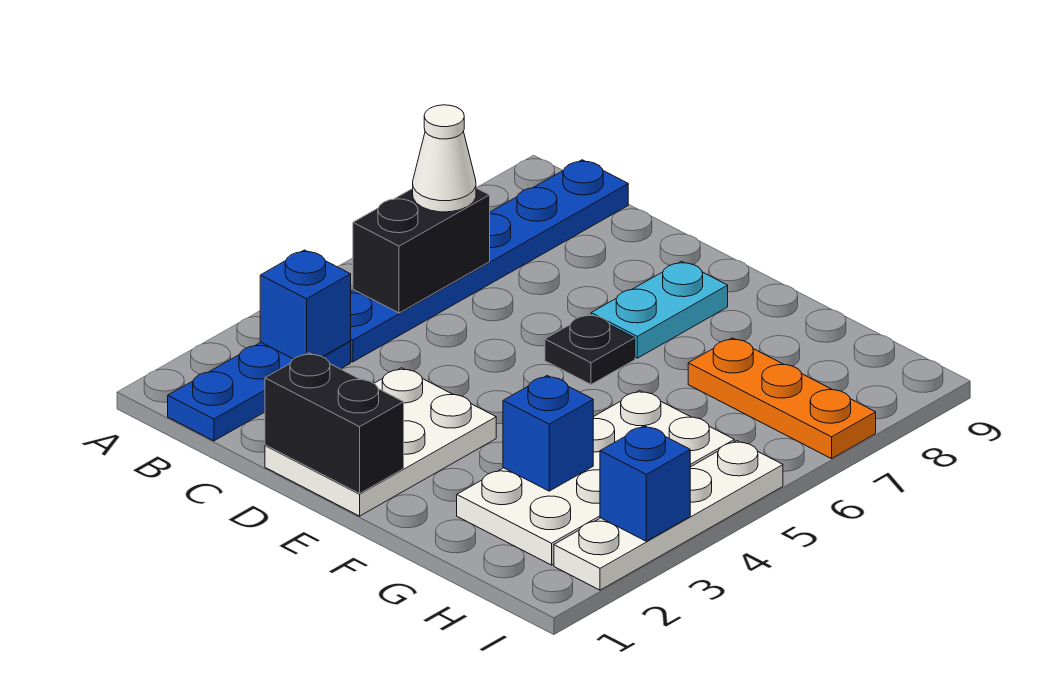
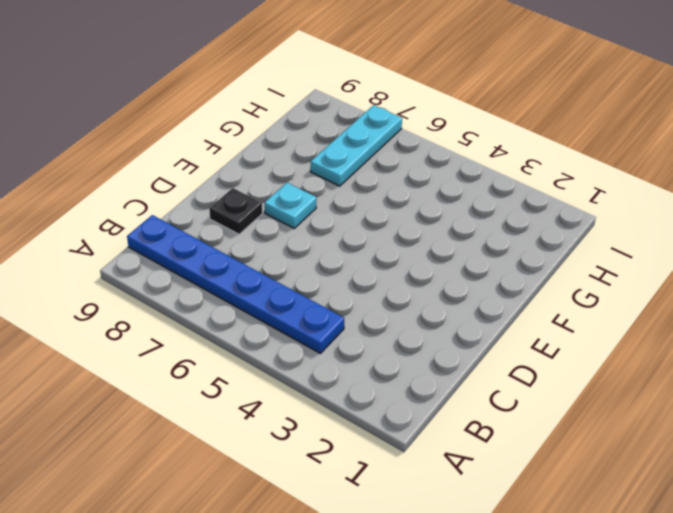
black 1x1 plate [209,188,262,234] -> black 1x1 plate moved to [545,314,635,384]
cyan 1x1 plate [265,183,316,228] -> cyan 1x2 plate [591,261,728,358]
cyan 1x3 plate [311,105,402,186] -> orange 1x3 plate [688,338,876,459]
none -> blue 1x3 plate [168,341,351,441]
none -> white 2x3 plate [265,368,496,516]
none -> white 2x4 plate [457,391,734,565]

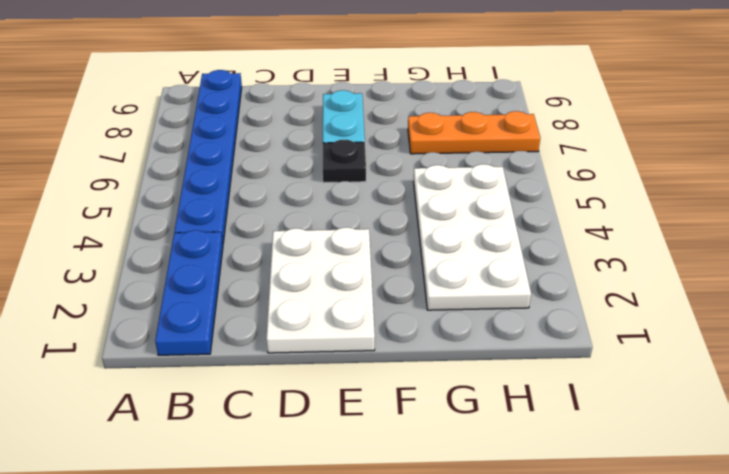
none -> white 1x4 plate [554,441,783,590]
none -> blue 1x1 brick [260,250,351,359]
none -> black 1x2 brick [353,188,490,313]

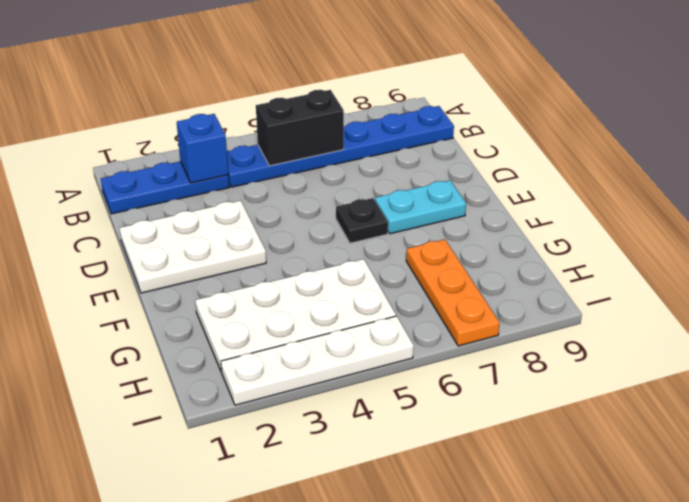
none -> black 1x2 brick [265,353,404,494]
none -> blue 1x1 brick [503,376,593,491]
none -> blue 1x1 brick [600,426,690,541]

